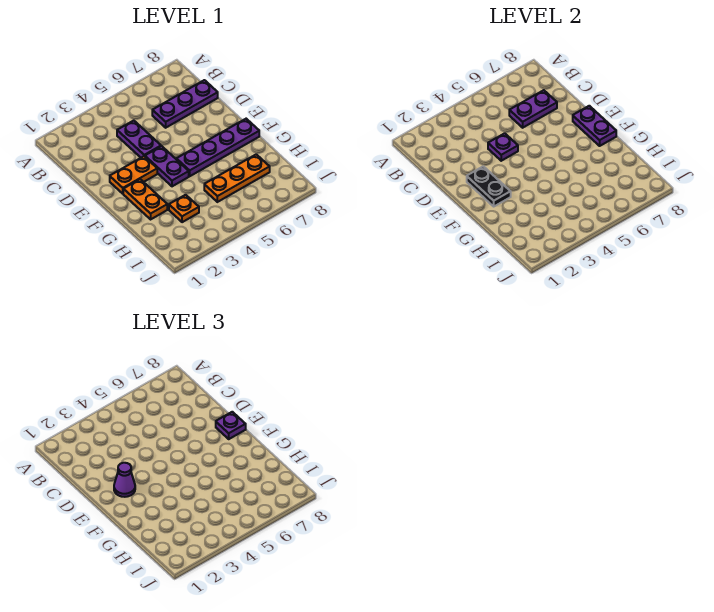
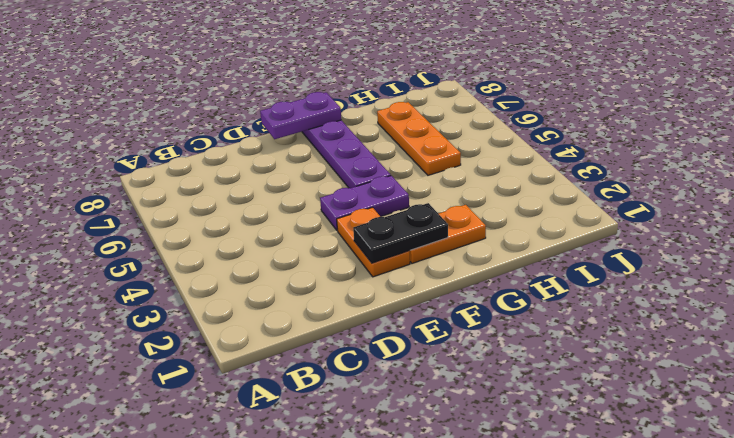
none -> purple 1x2 plate [117,121,161,158]
none -> purple 1x3 plate [152,80,218,128]
none -> orange 1x1 plate [169,195,199,222]

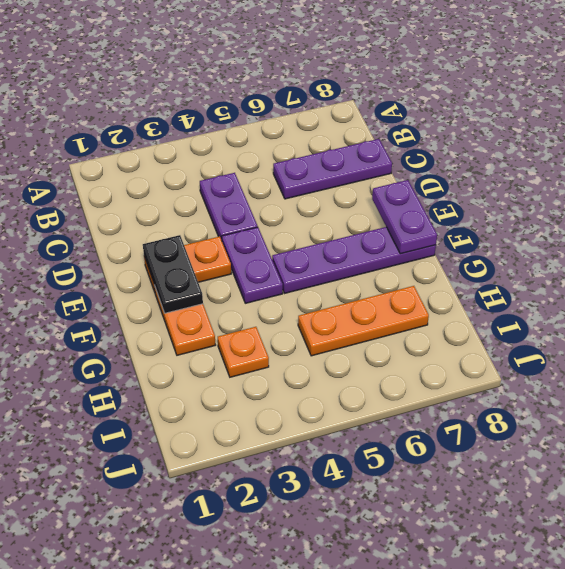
none -> purple 1x2 plate [509,90,557,128]
none -> purple 1x1 plate [488,133,518,161]
none -> purple 1x1 cone [114,463,135,497]

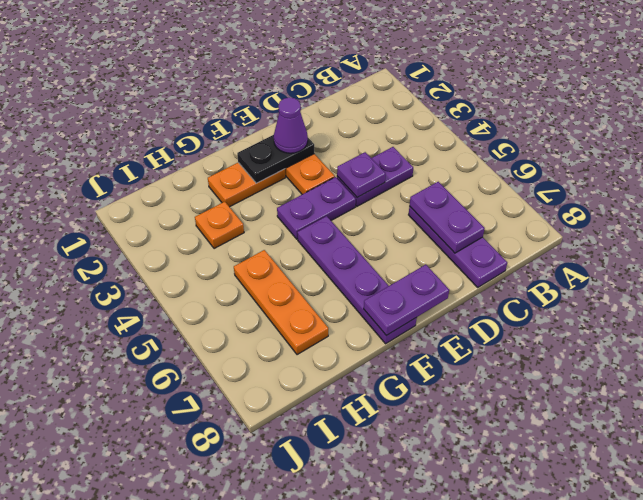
none -> purple 1x1 plate [216,412,246,439]

